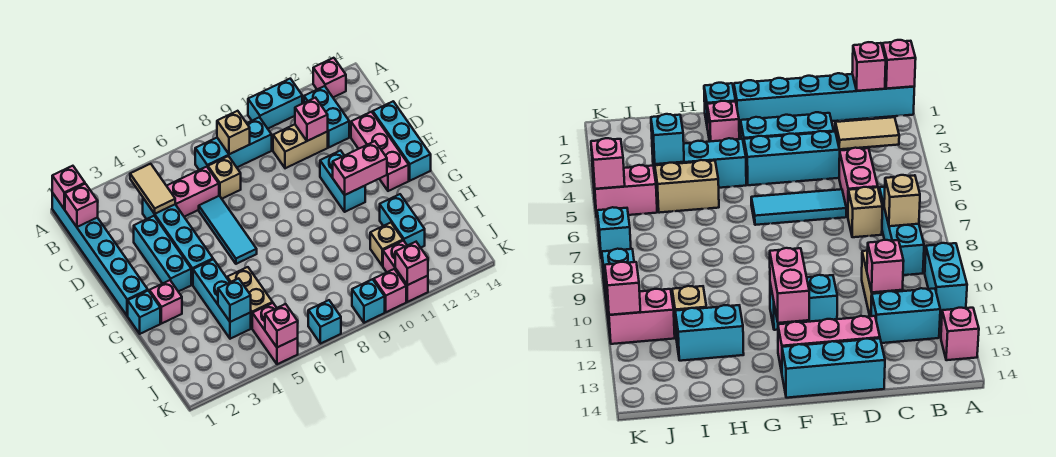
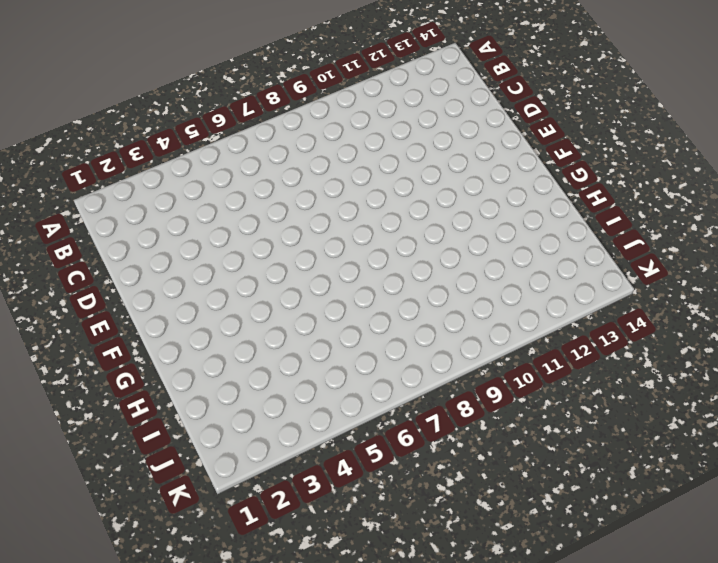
none -> cyan 1x6 brick [52,193,148,316]
none -> cyan 1x2 brick [248,79,302,129]
none -> pink 1x1 brick [313,58,346,97]
none -> cyan 1x3 brick [195,117,272,170]

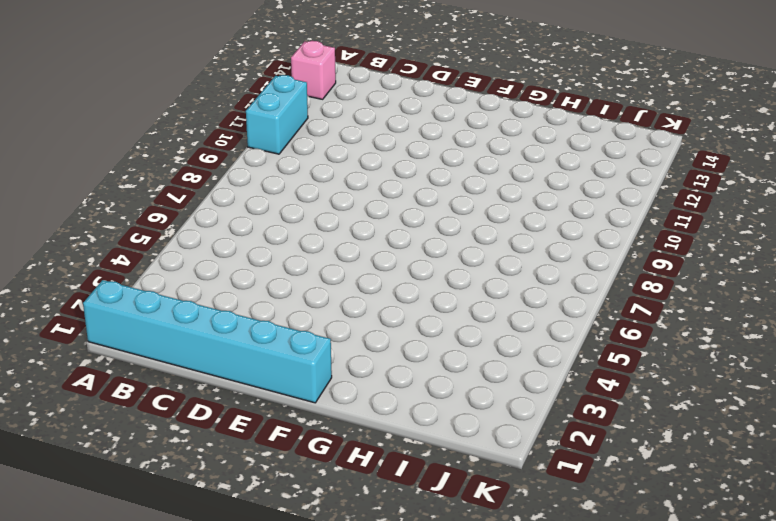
none -> cyan 1x3 brick [195,117,272,170]
none -> cyan 1x2 brick [304,86,349,147]
none -> cyan 1x4 brick [143,198,213,285]
none -> pink 1x2 brick [167,167,219,217]

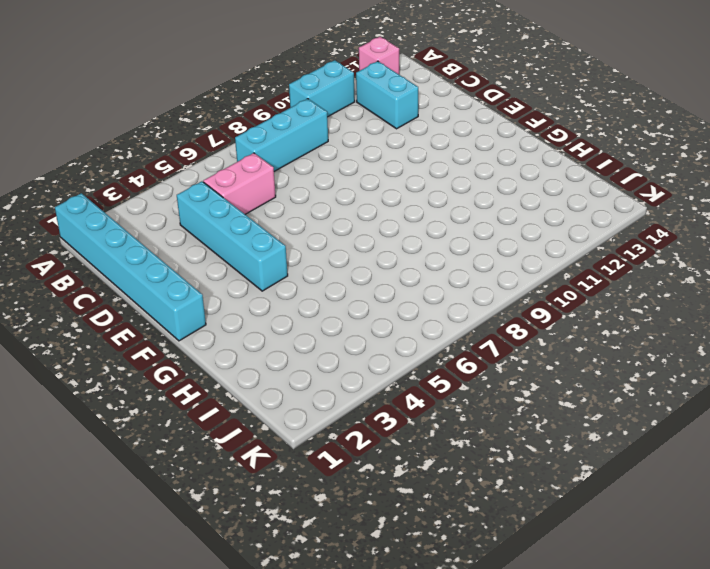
none -> tan 1x1 brick [208,156,241,199]
none -> tan 1x2 brick [273,124,328,168]
none -> cyan 1x3 brick [134,216,191,292]
none -> cyan 1x3 tile [199,196,257,264]

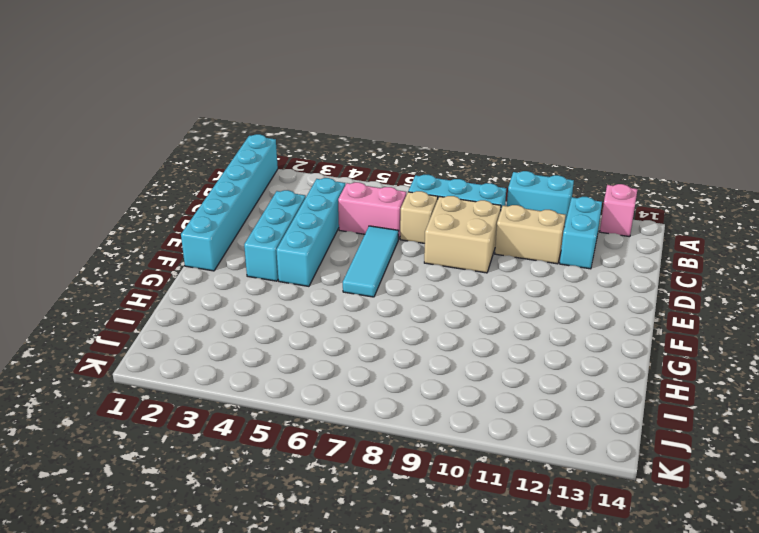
tan 2x2 brick [424,196,501,273] -> none
none -> pink 1x3 brick [351,112,409,191]
none -> cyan 1x3 brick [373,101,431,181]
none -> cyan 1x2 brick [320,150,365,212]
none -> cyan 1x1 brick [128,291,160,334]

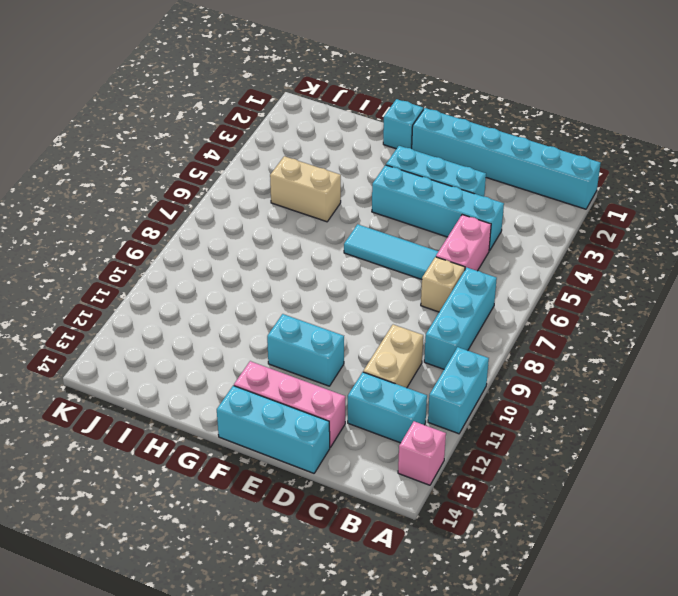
none -> pink 1x1 brick [149,280,182,324]
none -> cyan 1x3 brick [193,259,251,339]
none -> cyan 1x2 brick [380,194,425,248]
none -> tan 1x1 brick [370,223,403,266]

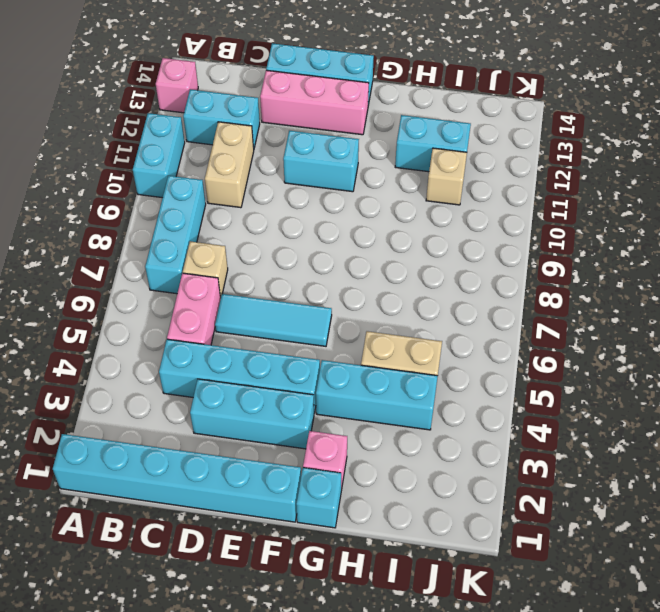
none -> pink 1x2 brick [252,303,298,364]
none -> pink 1x2 brick [383,241,428,302]
none -> cyan 1x1 brick [308,300,341,344]
none -> cyan 1x1 brick [352,279,385,323]

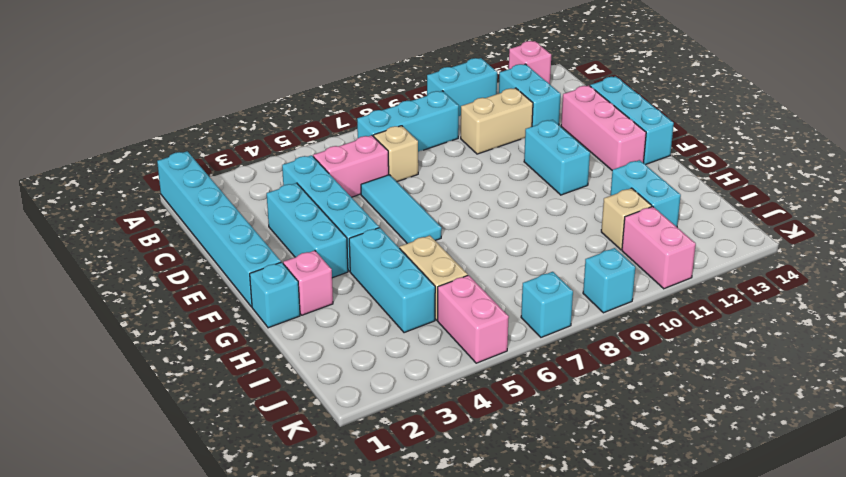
none -> pink 1x1 brick [374,269,406,312]
none -> pink 1x1 brick [52,166,85,209]
none -> pink 1x1 brick [65,184,98,227]
none -> tan 1x2 tile [130,164,175,214]

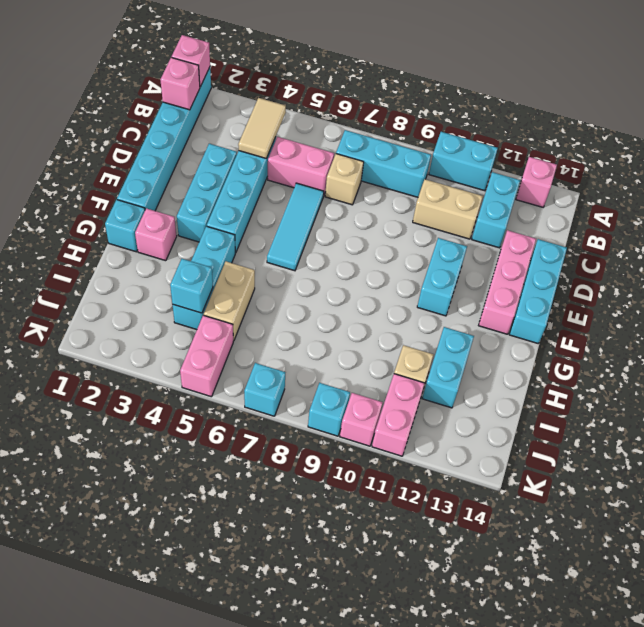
none -> tan 1x1 brick [217,111,250,154]
none -> pink 1x1 brick [295,98,328,141]
none -> pink 1x2 brick [333,141,387,195]
none -> pink 1x1 brick [265,304,298,347]

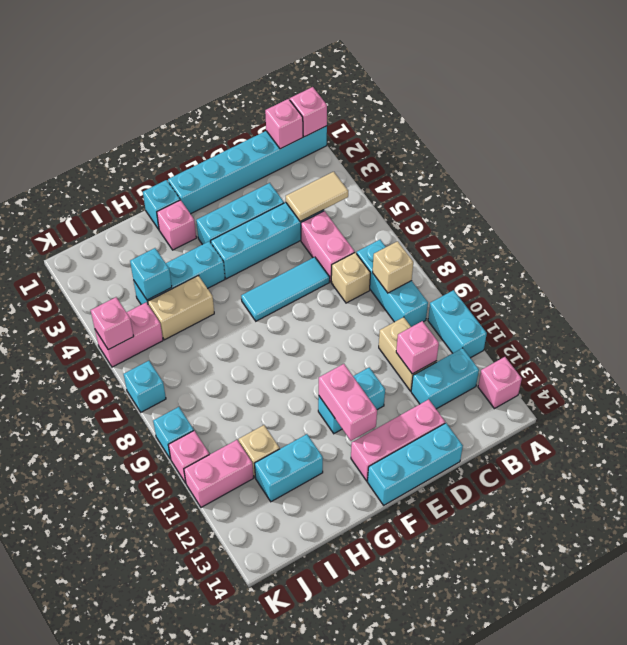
none -> pink 1x1 brick [395,242,428,285]

